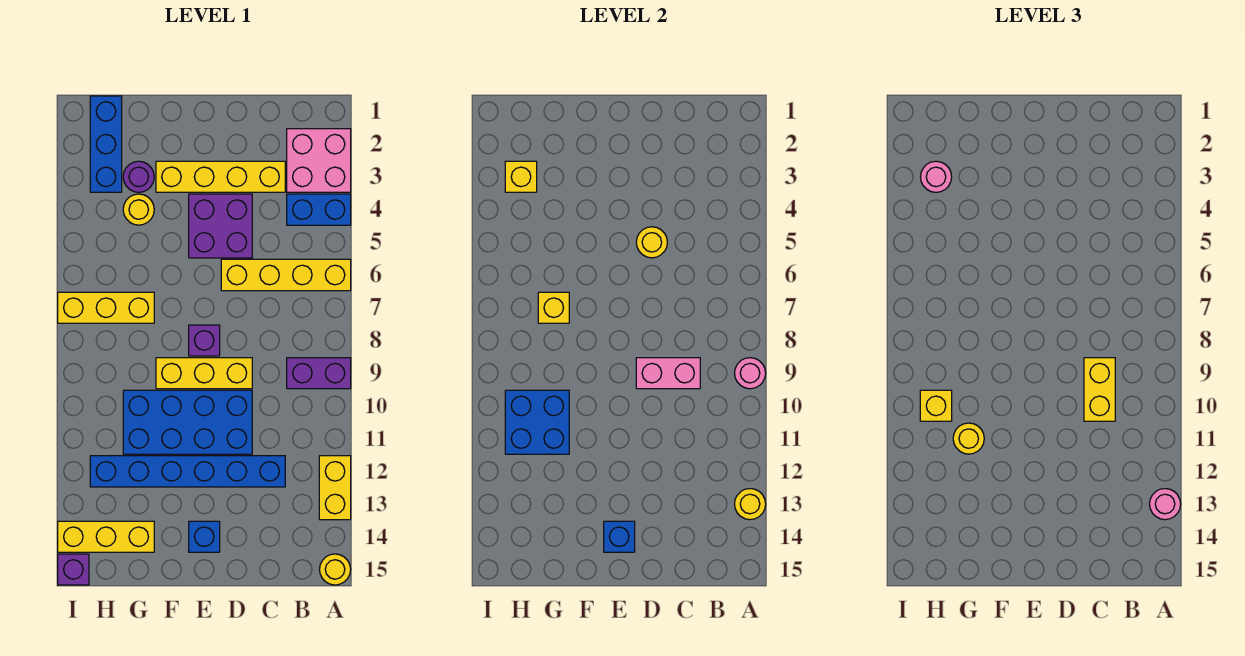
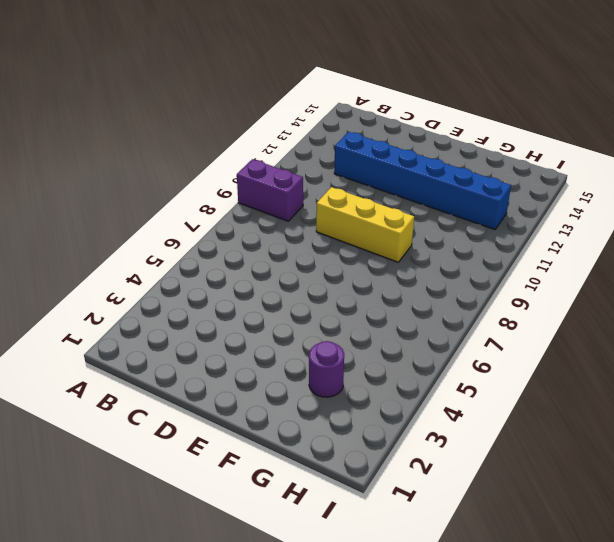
none -> pink 2x2 brick [287,129,351,192]
none -> blue 1x2 brick [287,194,351,225]
none -> yellow 1x4 brick [221,259,351,291]
none -> yellow 1x2 brick [319,456,351,520]

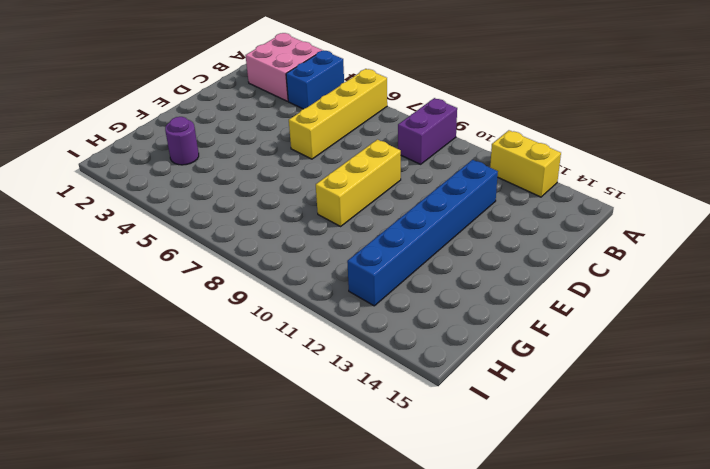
none -> yellow 1x1 round brick [320,554,351,585]
none -> yellow 1x4 brick [156,161,285,192]
none -> purple 2x2 brick [189,194,252,258]
none -> blue 2x4 brick [123,390,252,454]

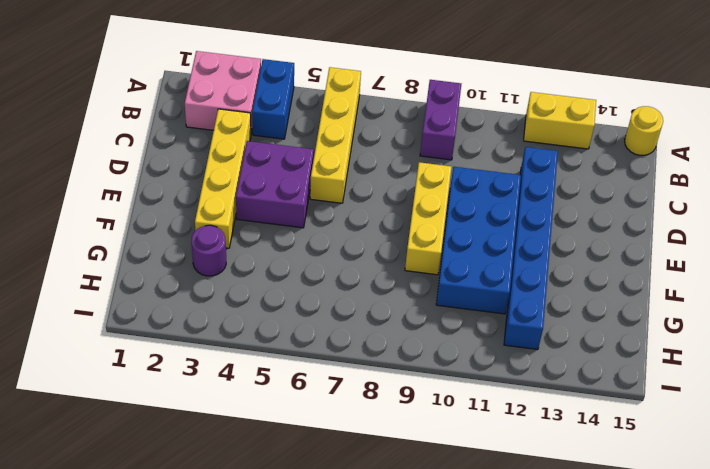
none -> purple 1x1 brick [189,325,220,356]
none -> blue 1x1 brick [189,521,220,552]
none -> yellow 1x1 round brick [123,194,154,225]
none -> yellow 1x3 brick [58,292,154,323]

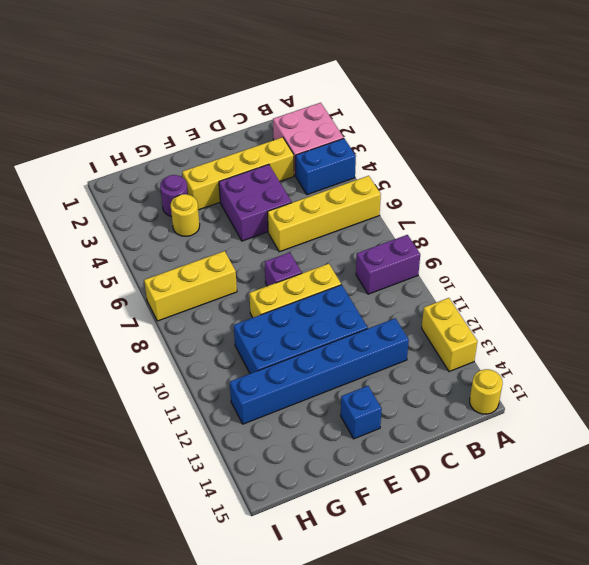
none -> yellow 1x3 brick [58,521,154,552]
none -> blue 1x3 brick [90,96,122,192]
none -> purple 1x1 brick [58,554,89,585]
none -> pink 1x1 round brick [735,358,766,389]

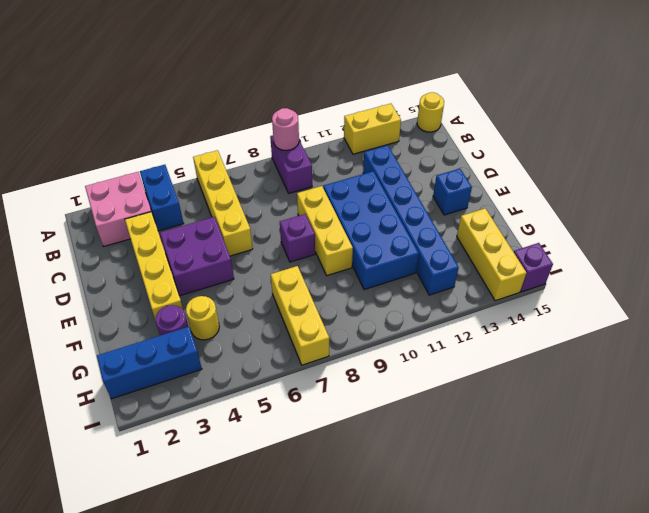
none -> yellow 1x1 round brick [735,489,766,520]
none -> pink 1x2 brick [636,358,700,389]
none -> yellow 1x1 round brick [636,227,667,258]
none -> blue 1x1 brick [604,521,635,552]

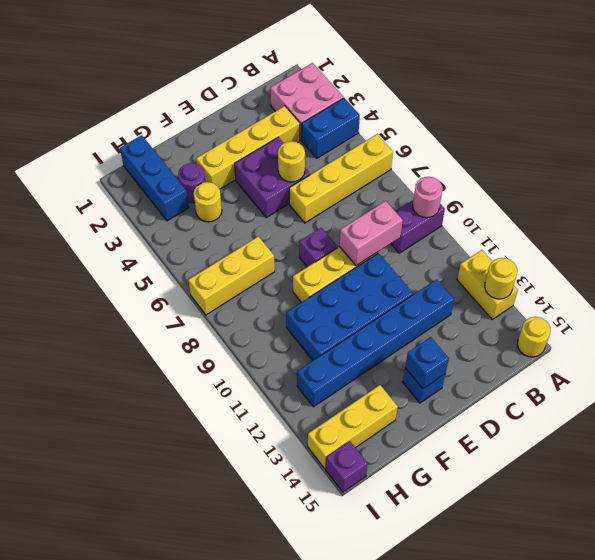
none -> yellow 1x1 brick [538,292,569,323]
none -> blue 2x2 brick [505,390,569,454]
none -> yellow 1x1 brick [505,161,537,192]
none -> pink 1x1 round brick [1150,489,1181,520]

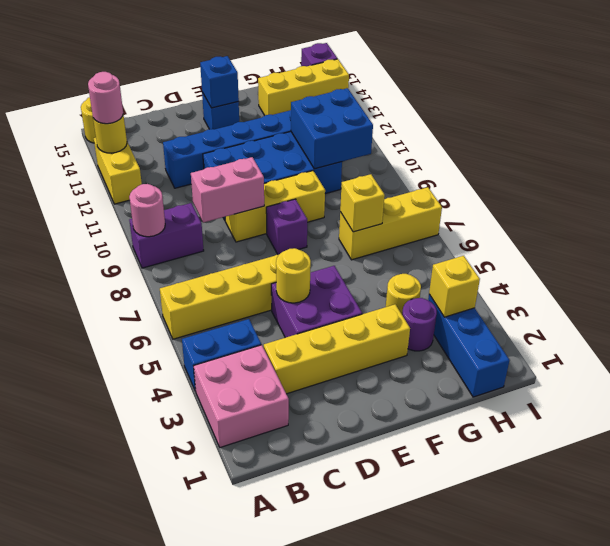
none -> yellow 1x2 brick [1084,358,1115,421]
none -> yellow 1x1 round brick [953,423,984,454]
none -> pink 1x1 round brick [921,161,952,192]
none -> yellow 1x1 brick [920,390,952,421]

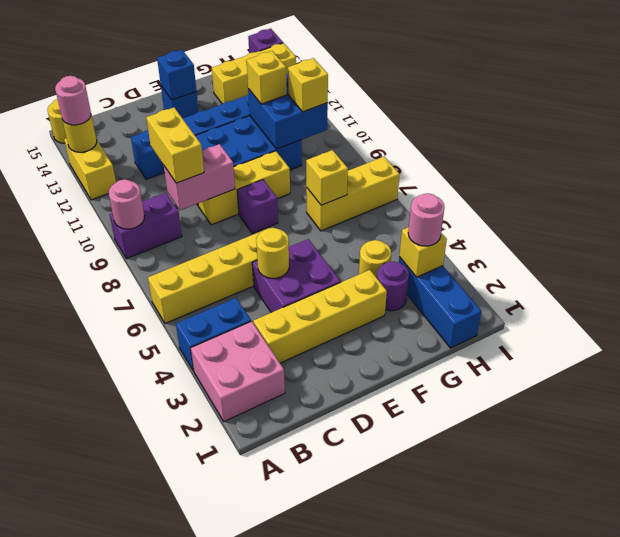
yellow 1x1 brick [247,51,287,104] -> yellow 1x1 round brick [953,423,984,454]

